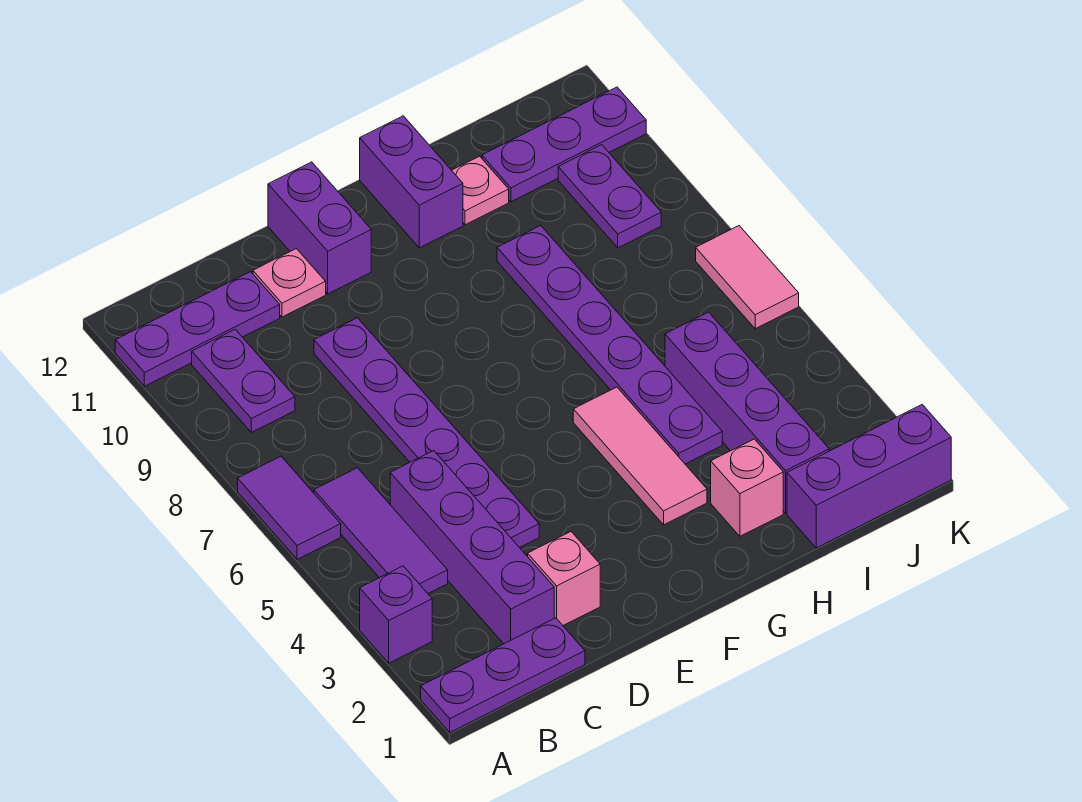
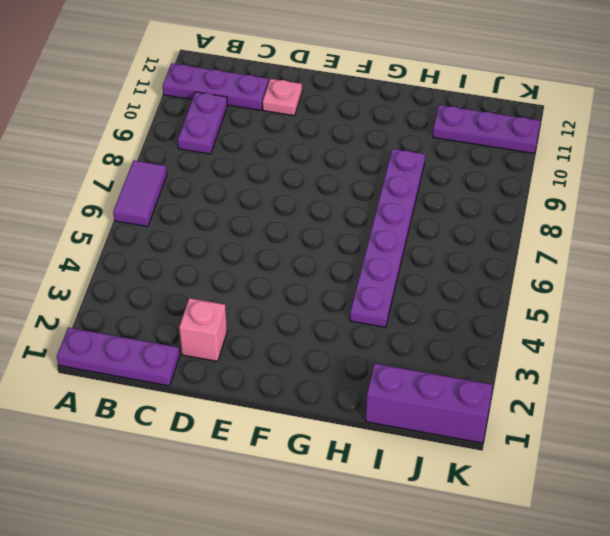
none -> purple 1x1 brick [360,566,432,663]
none -> purple 1x3 tile [314,468,448,593]
none -> purple 1x4 brick [390,451,554,644]

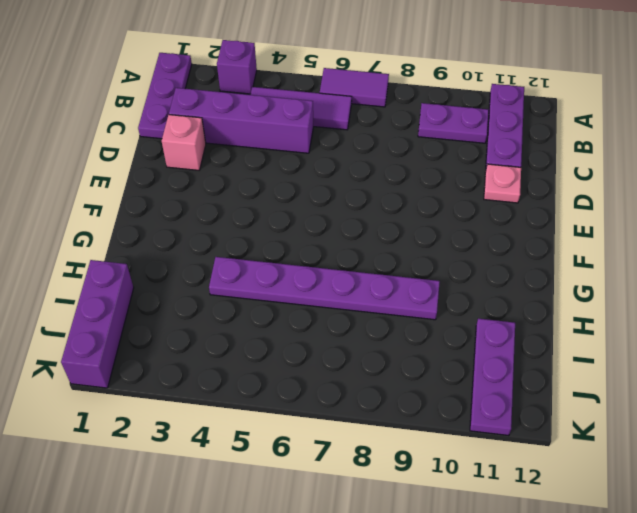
none -> purple 1x6 plate [314,318,539,548]
none -> purple 1x2 brick [268,162,371,294]
none -> pink 1x3 tile [573,387,707,525]

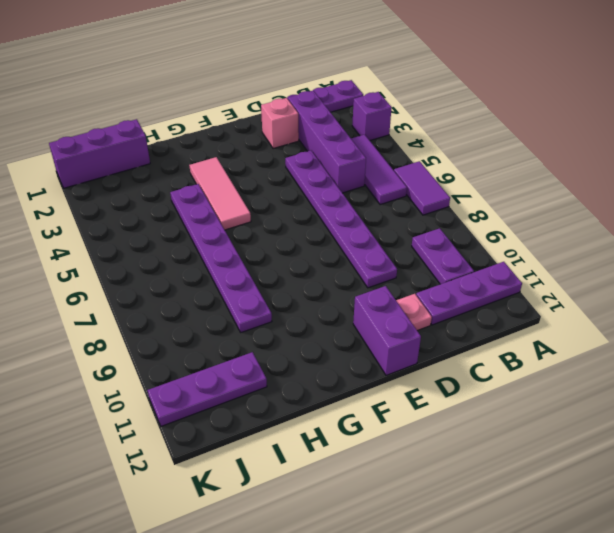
none -> purple 1x2 brick [360,116,463,248]
none -> pink 1x1 brick [711,439,783,536]
none -> pink 1x1 plate [452,156,509,225]

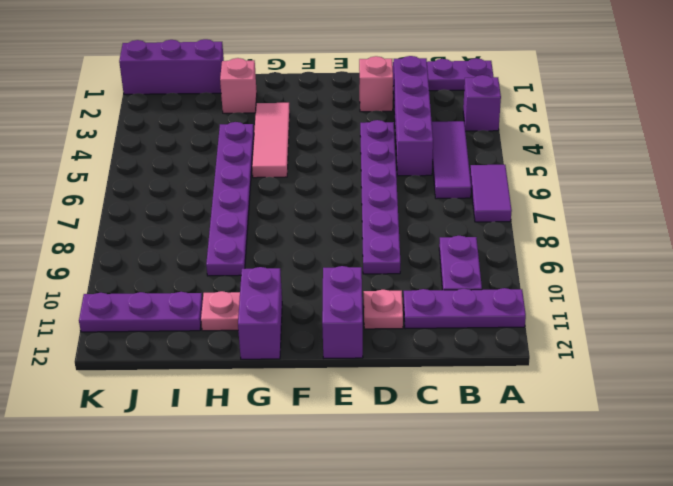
none -> purple 1x4 brick [665,312,829,513]
none -> purple 1x2 plate [558,145,661,248]
none -> pink 1x2 tile [696,226,799,329]

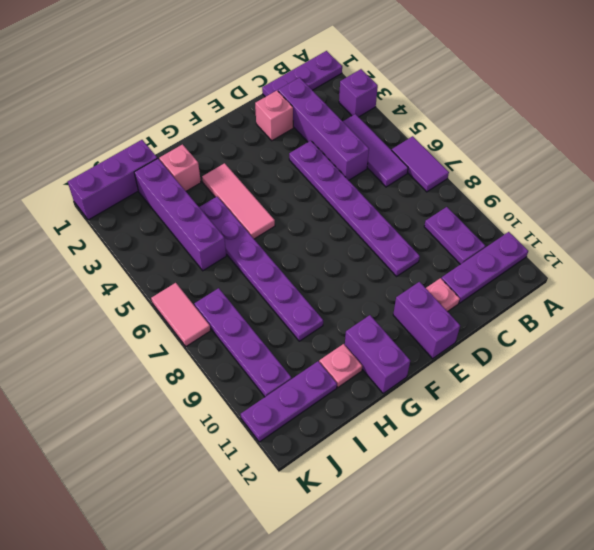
purple 1x4 plate [194,288,292,397] -> purple 1x2 plate [558,145,661,248]

